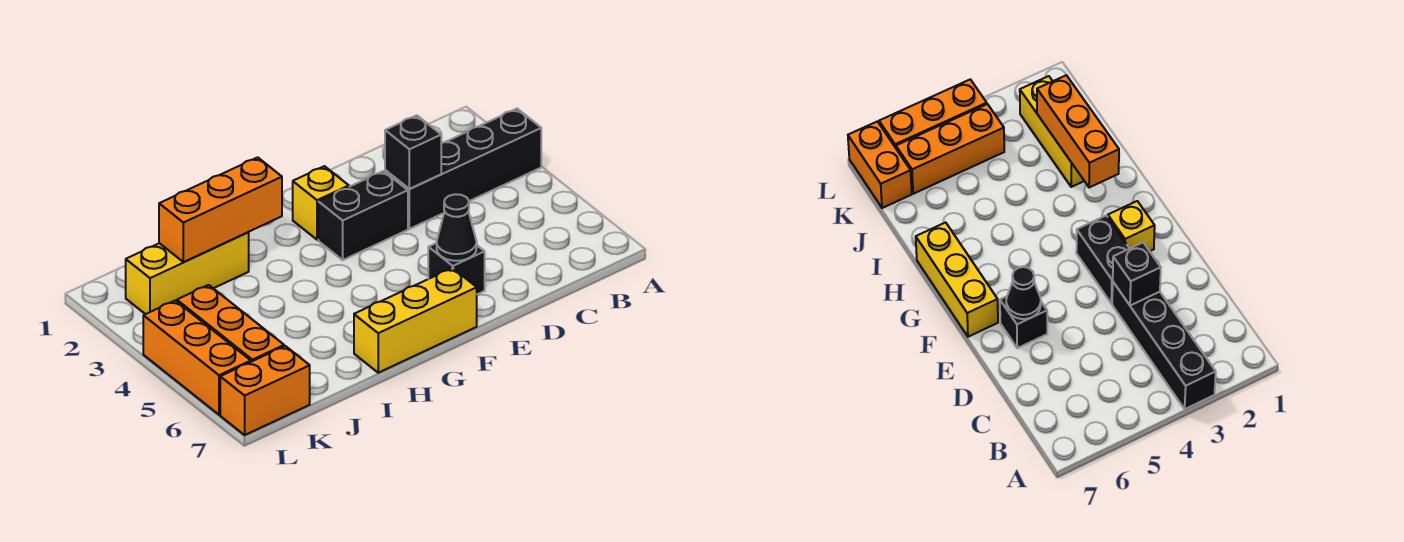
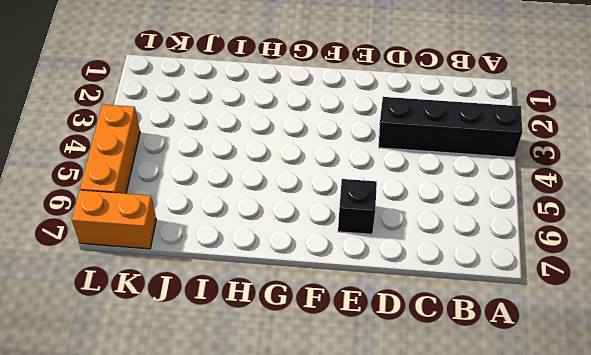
none -> black 1x2 brick [318,171,408,260]
none -> yellow 1x1 brick [293,166,349,240]
none -> yellow 1x3 brick [354,268,477,373]

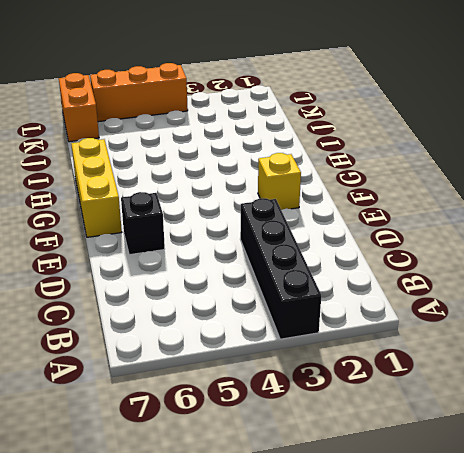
none -> black 1x2 brick [318,171,408,260]
none -> yellow 1x3 brick [126,232,249,314]
none -> orange 1x3 brick [177,285,284,362]

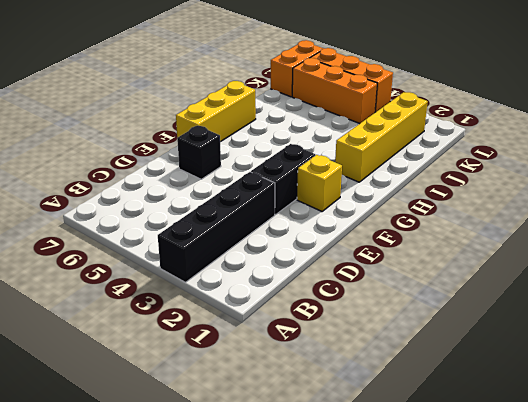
yellow 1x4 brick [335,92,428,182] -> yellow 1x3 brick [126,232,249,314]
none -> black 1x1 brick [385,115,441,189]
none -> black 1x1 cone [437,194,477,261]
none -> orange 1x3 brick [159,157,282,262]

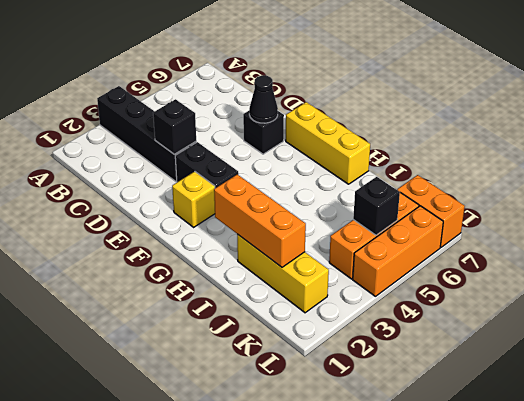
black 1x1 brick [353,177,400,235] -> none

